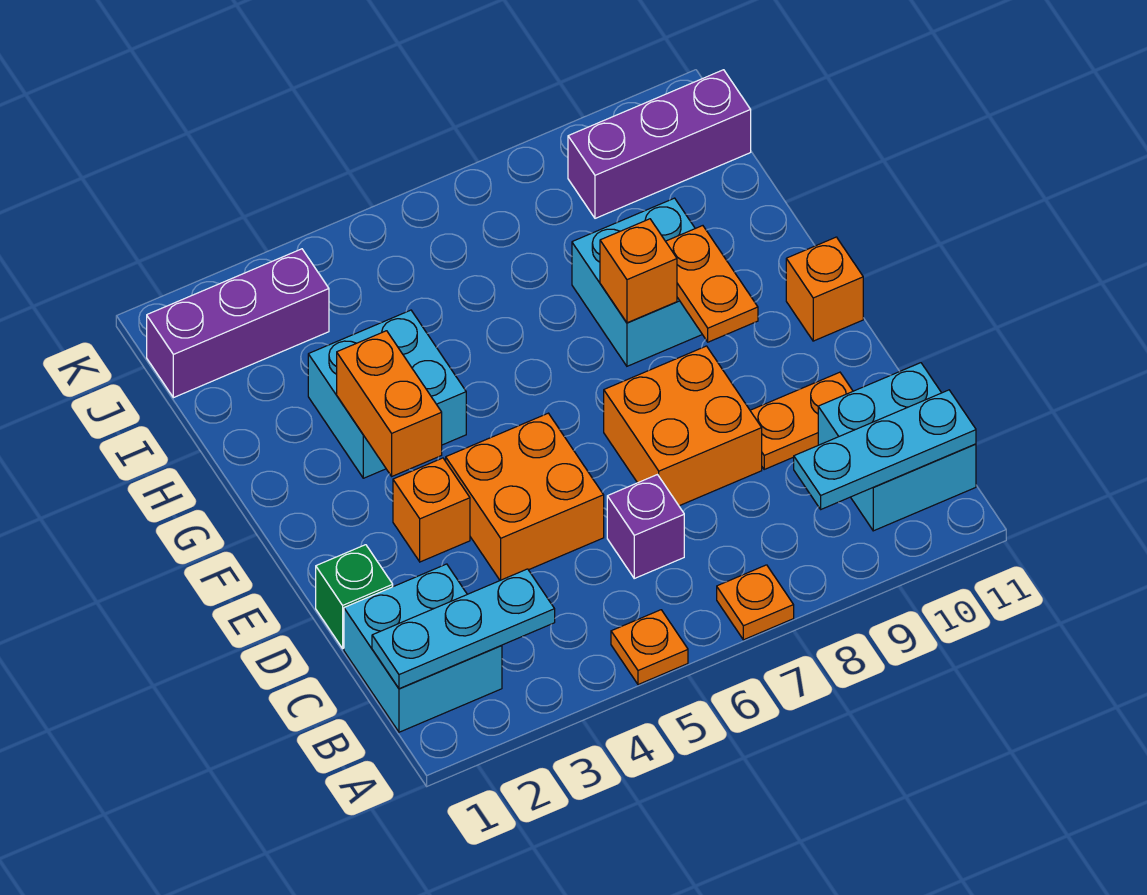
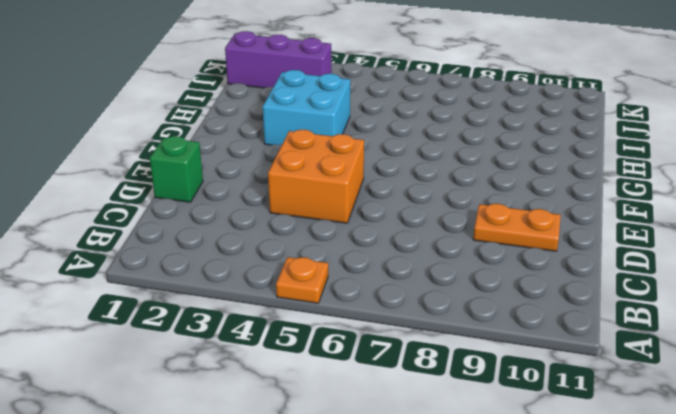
none -> orange 1x1 plate [717,565,794,640]
none -> cyan 2x2 brick [344,564,502,732]
none -> cyan 2x2 brick [818,363,976,531]

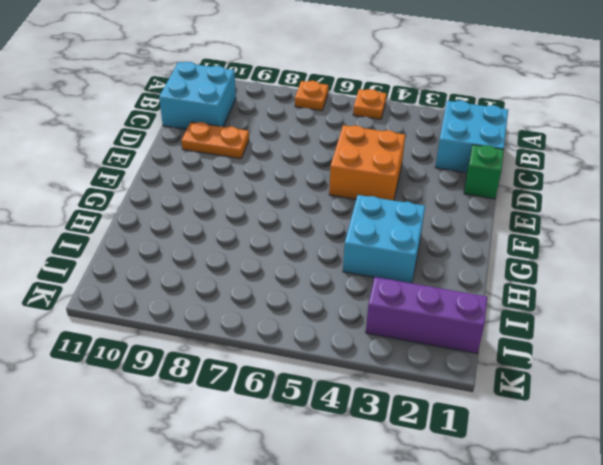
none -> purple 1x1 brick [607,475,684,578]
none -> orange 2x2 brick [604,346,762,506]
none -> orange 1x1 brick [393,458,470,562]

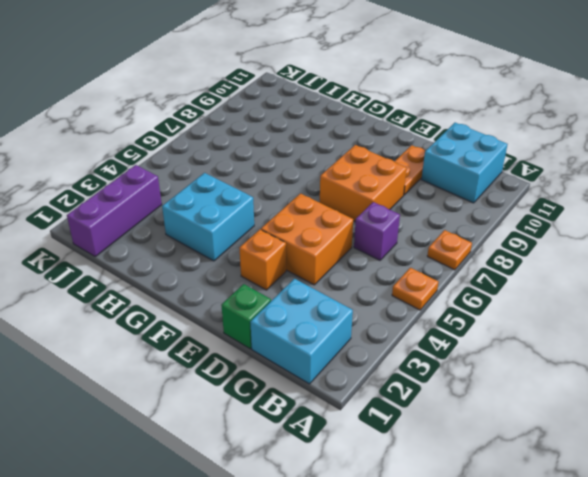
none -> orange 1x1 brick [786,237,863,341]
none -> cyan 2x2 brick [572,198,702,366]
none -> purple 1x3 brick [568,70,751,218]

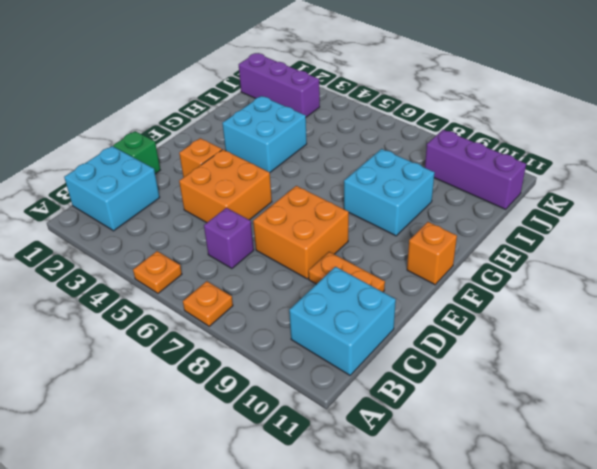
none -> cyan 1x3 plate [372,569,555,689]
none -> cyan 1x3 plate [794,390,976,509]
none -> orange 1x2 brick [337,331,442,476]

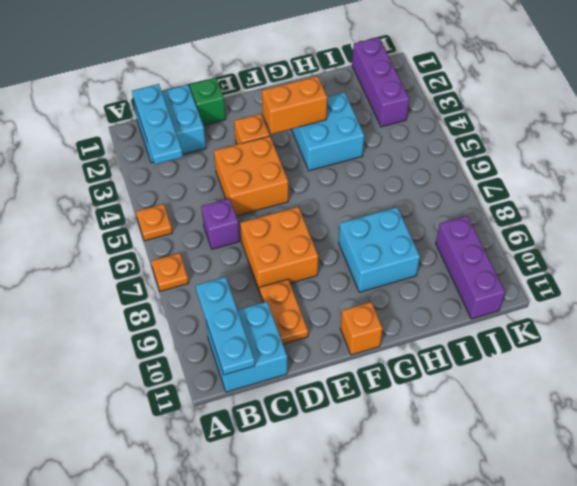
none -> orange 1x2 plate [666,226,758,342]
none -> orange 1x1 brick [600,219,677,323]

